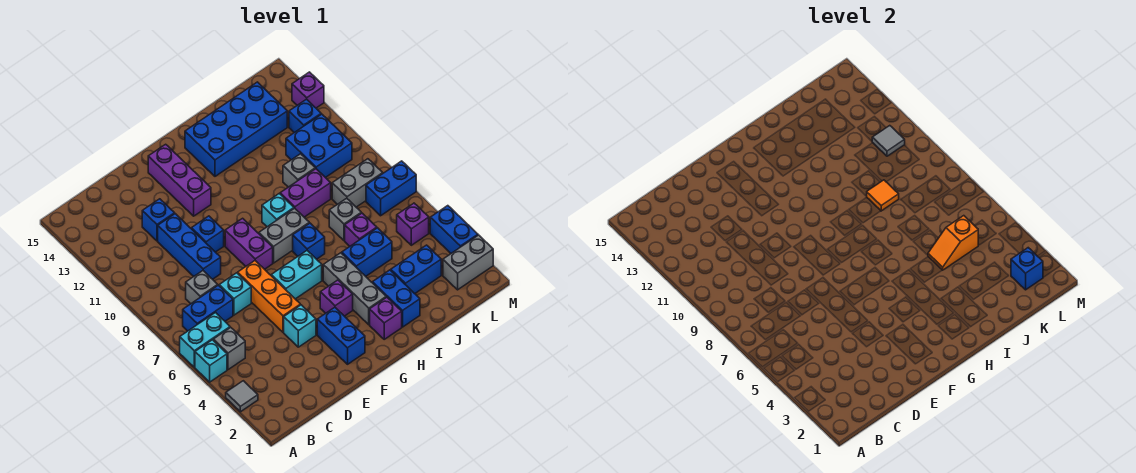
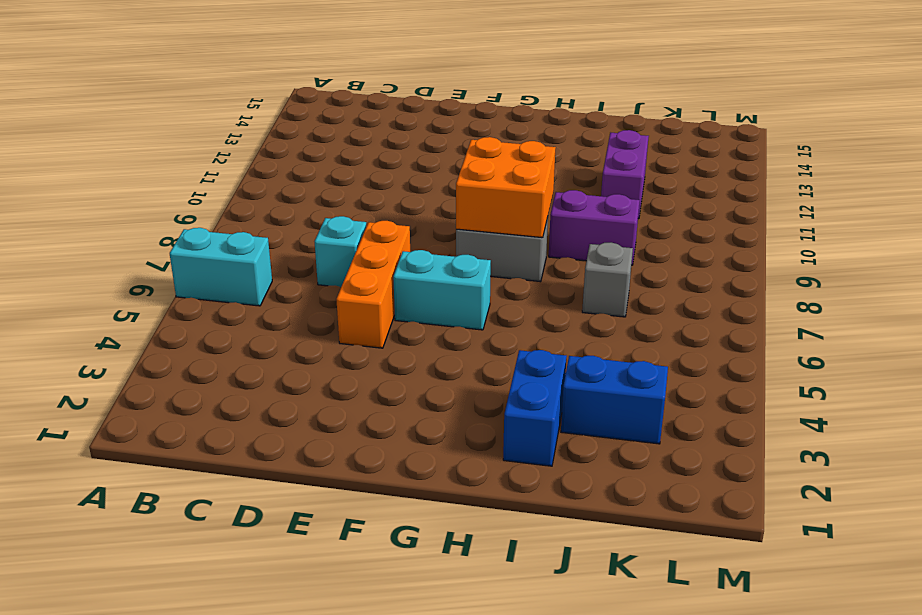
orange 2x2 brick [456,137,556,238] -> none
purple 1x2 brick [601,130,649,219] -> purple 1x2 brick moved to [225,218,273,269]
none -> grey 1x1 tile [226,381,258,412]
none -> cyan 1x1 brick [195,340,227,382]
none -> grey 1x1 brick [213,327,245,370]
none -> blue 1x2 brick [183,285,233,331]

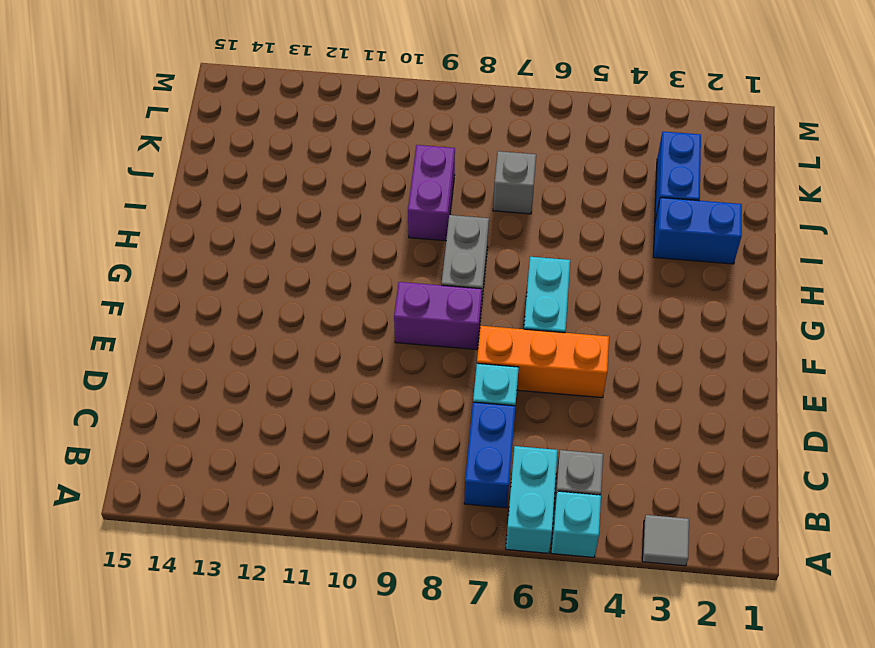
none -> grey 1x1 brick [186,271,218,304]
none -> blue 1x3 brick [158,214,221,279]
none -> blue 1x1 brick [142,199,174,241]
none -> cyan 1x1 brick [284,305,316,347]

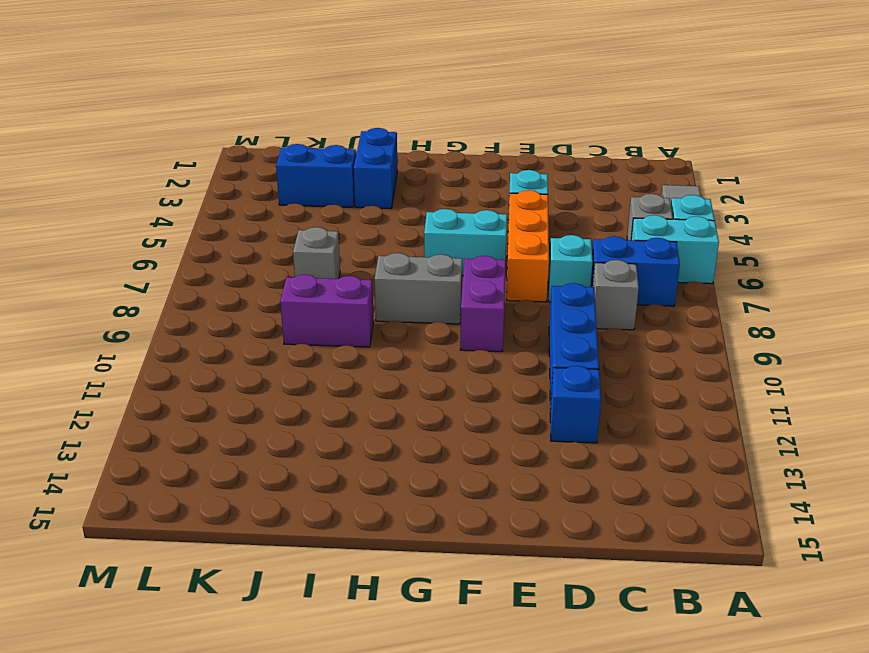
none -> blue 1x1 brick [191,216,224,252]
none -> blue 1x2 brick [317,307,365,364]
none -> purple 1x3 brick [148,144,211,216]
none -> purple 1x1 brick [320,280,353,316]

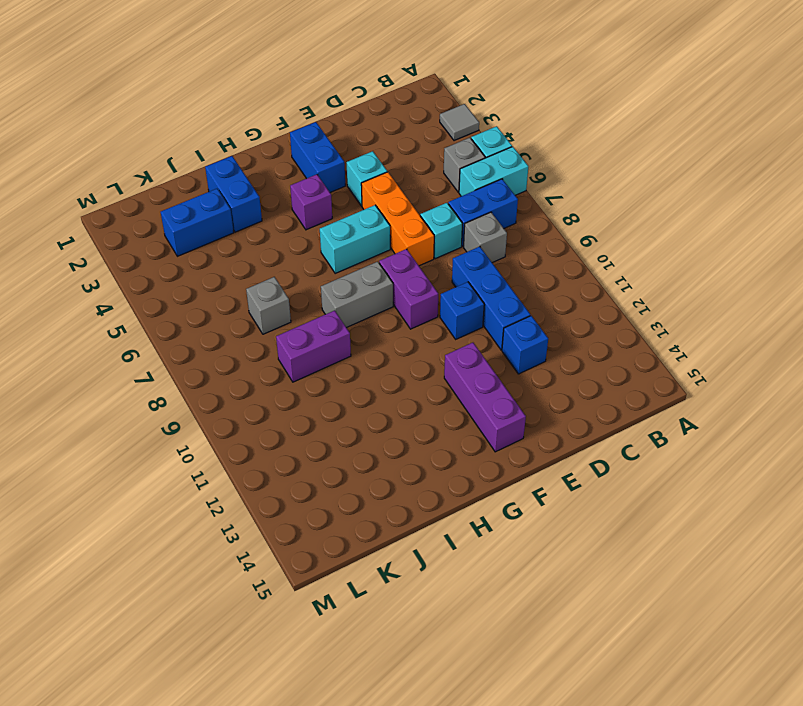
none -> purple 1x1 brick [370,297,402,339]
none -> grey 1x3 brick [323,253,386,325]
none -> blue 1x1 brick [293,223,325,259]
none -> cyan 1x1 brick [262,194,294,227]

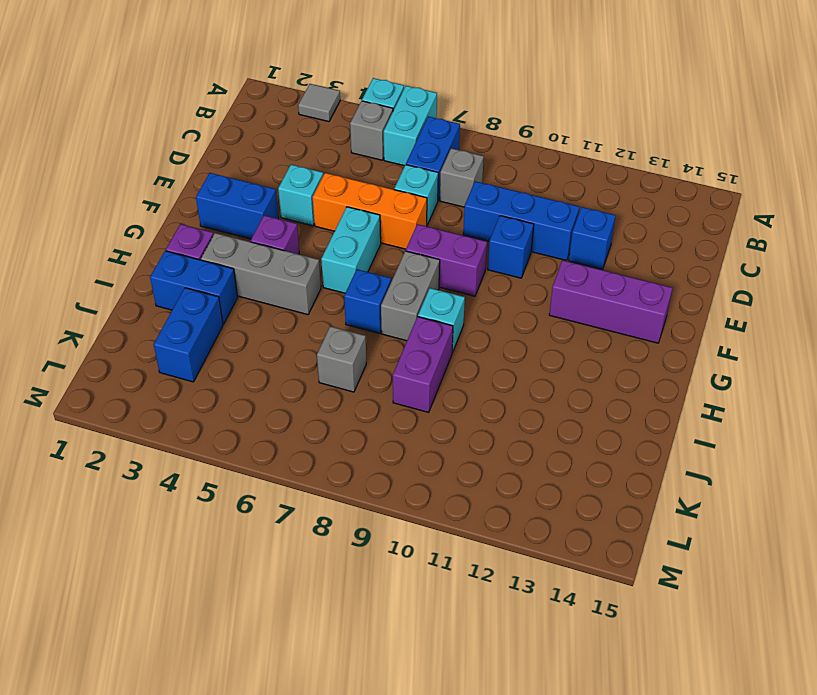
none -> blue 2x4 brick [185,82,287,176]
none -> blue 1x2 brick [342,228,392,276]
none -> purple 1x1 brick [345,213,377,246]
none -> grey 1x1 brick [283,154,315,187]

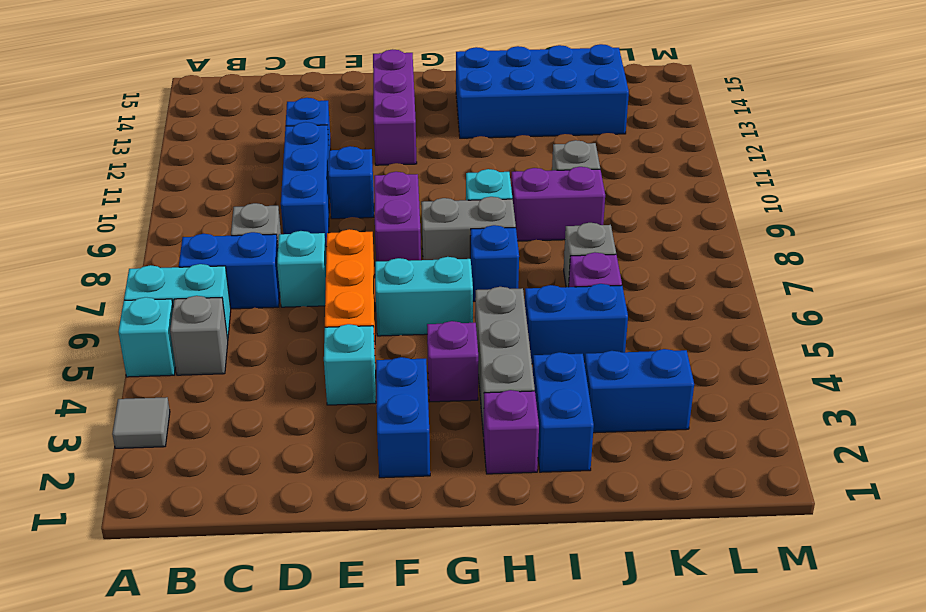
none -> grey 1x2 brick [332,159,383,207]
none -> blue 2x2 brick [286,114,352,178]
none -> grey 1x2 brick [443,235,493,290]
none -> purple 1x1 brick [397,203,429,245]

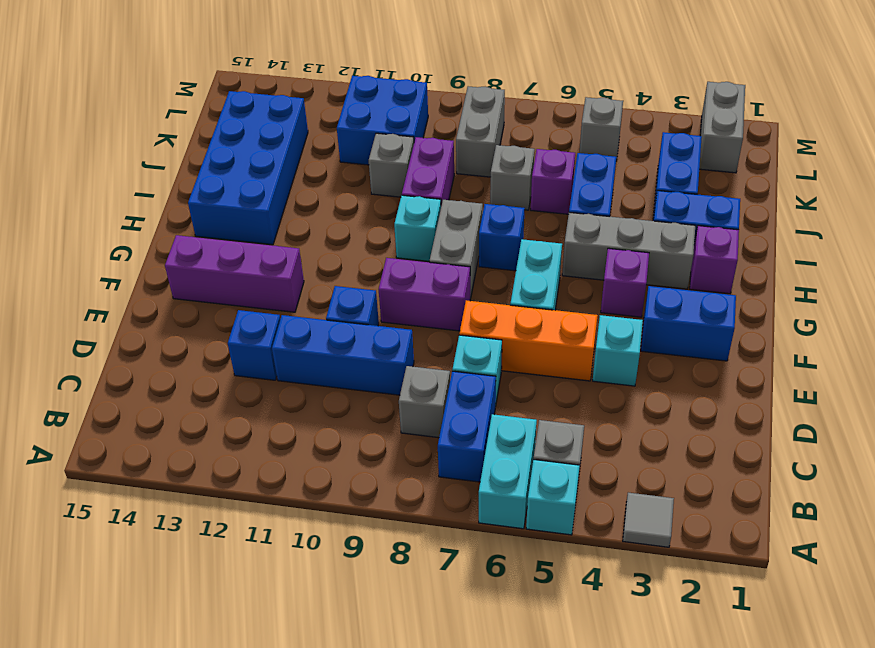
grey 1x1 brick [580,97,623,161] -> purple 1x1 brick [397,203,429,245]
none -> blue 1x2 brick [366,161,416,216]
none -> blue 1x1 brick [289,99,321,133]
none -> blue 1x2 brick [430,206,478,253]
none -> purple 1x1 brick [292,72,324,108]

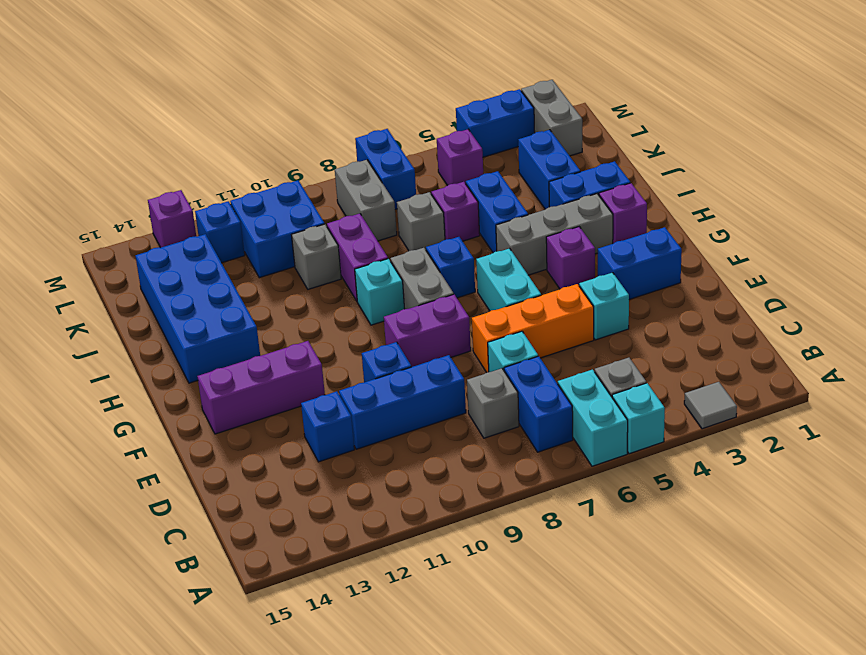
none -> orange 1x2 slope [928,216,978,270]
none -> orange 1x1 tile [867,180,899,211]
none -> blue 1x1 brick [1011,248,1043,290]
none -> grey 1x1 tile [872,126,905,156]

